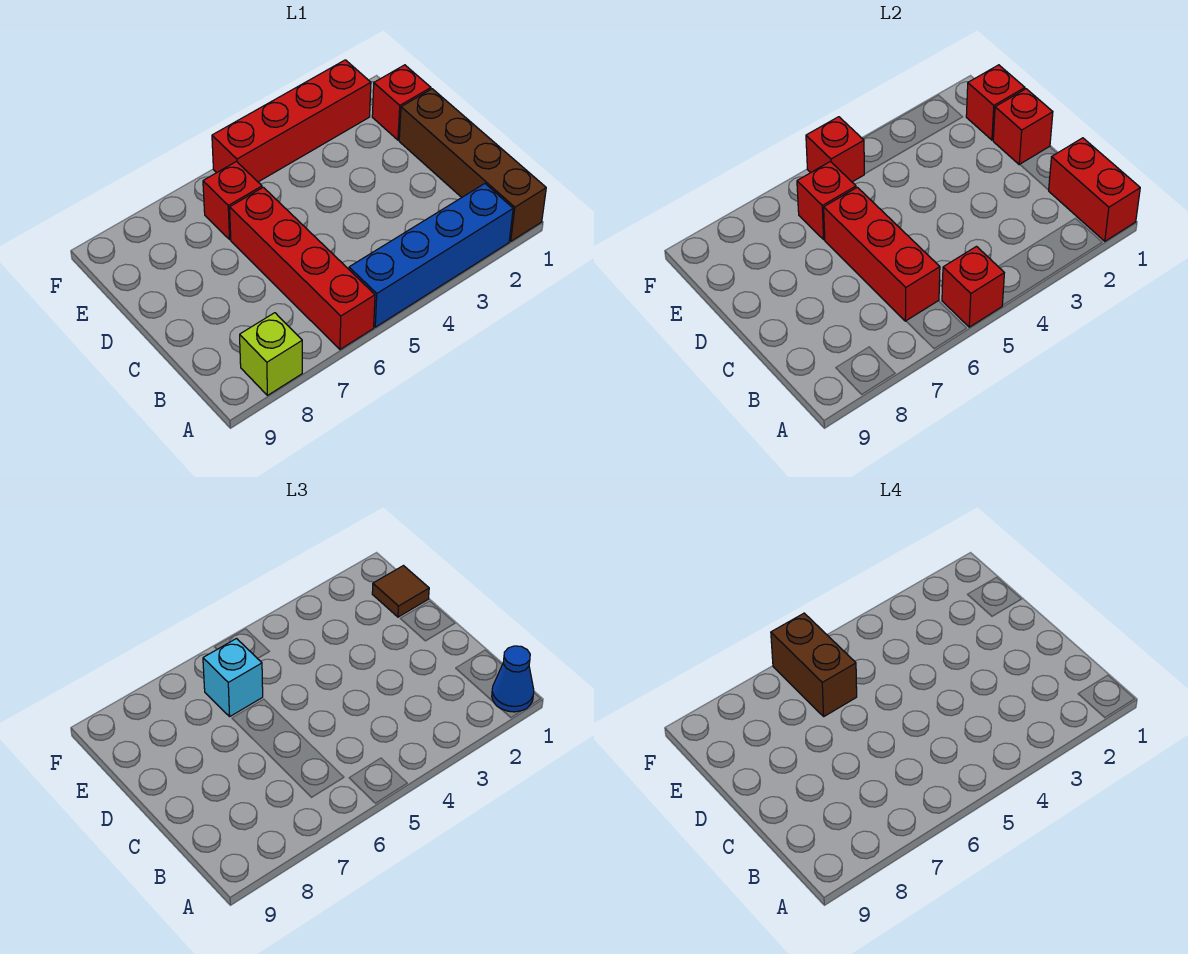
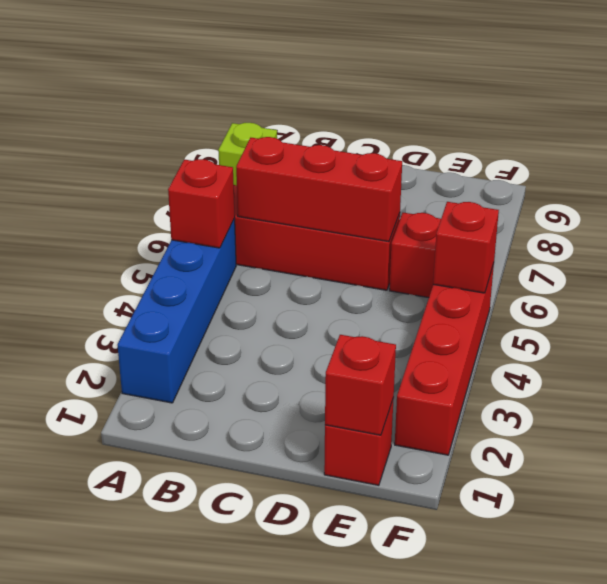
none -> brown 1x4 brick [399,89,546,241]
none -> red 1x2 brick [1049,138,1140,241]
none -> red 1x1 brick [993,89,1053,165]

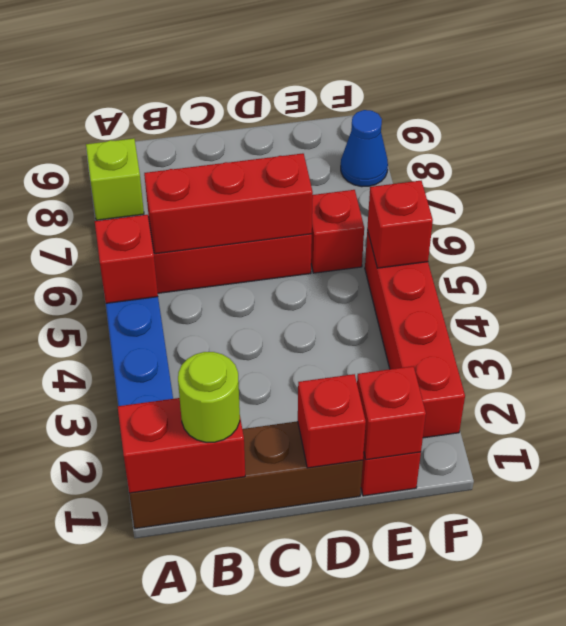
lime 1x1 round brick [178,352,240,442] -> none
blue 1x1 cone [341,110,388,187] -> blue 1x1 cone moved to [492,646,534,712]
none -> red 1x1 brick [797,162,856,239]
none -> brown 1x1 tile [372,566,429,617]
none -> cyan 1x1 brick [203,639,263,716]

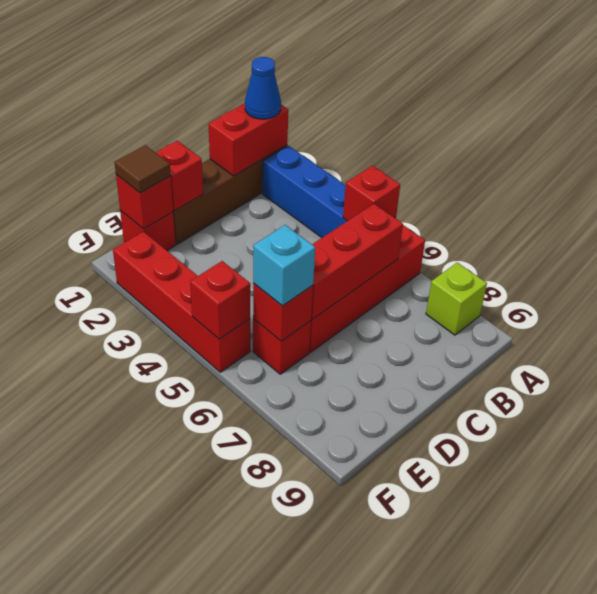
none -> brown 1x2 brick [771,613,857,716]

